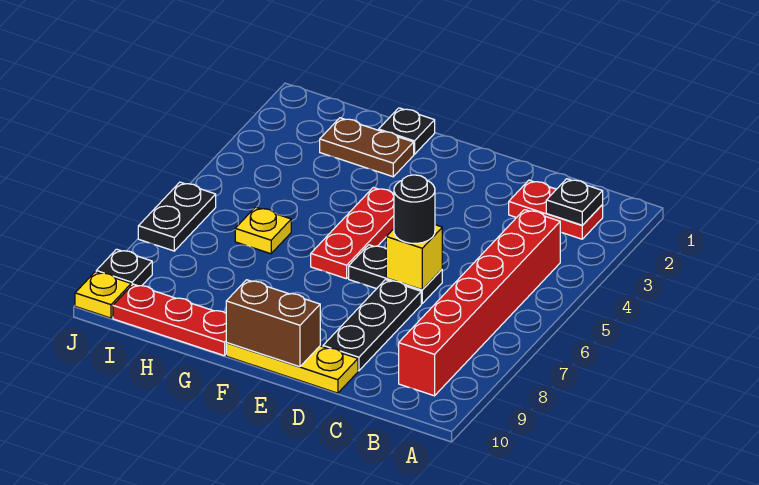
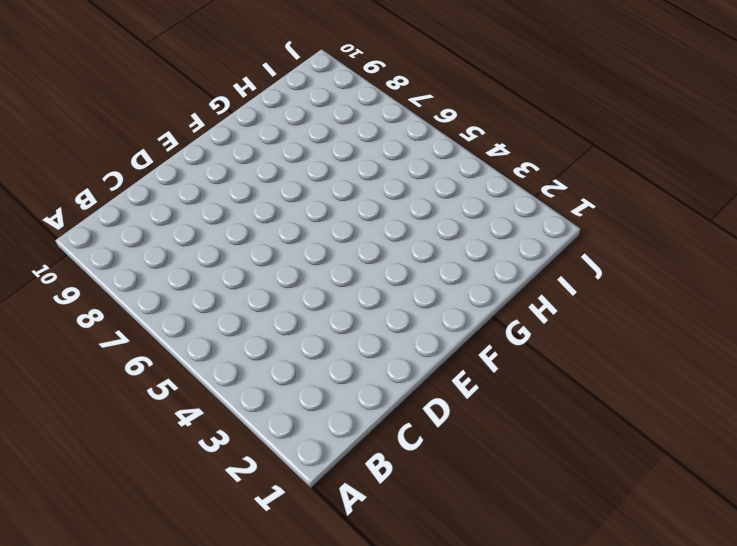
none -> red 1x2 plate [509,180,603,239]
none -> red 1x6 brick [399,210,560,396]
none -> black 1x2 plate [349,245,442,304]

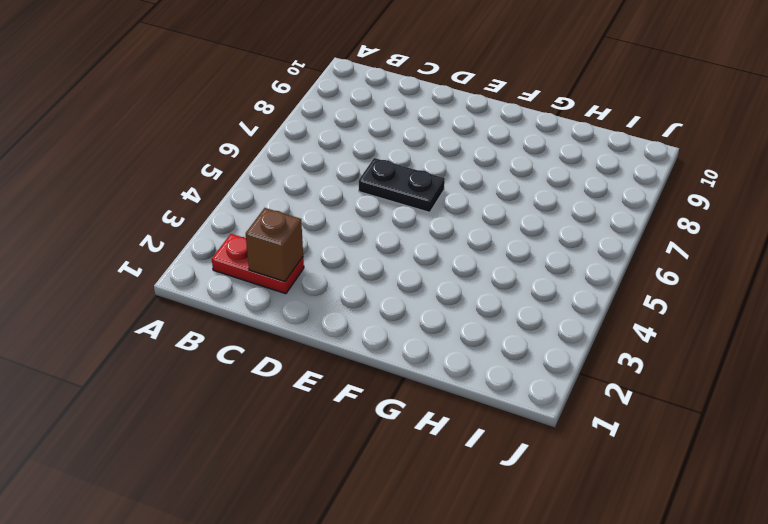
brown 1x1 brick [246,208,303,282] -> none
none -> red 1x6 brick [399,210,560,396]
none -> black 1x3 plate [323,280,421,371]
none -> yellow 1x3 plate [226,343,358,393]

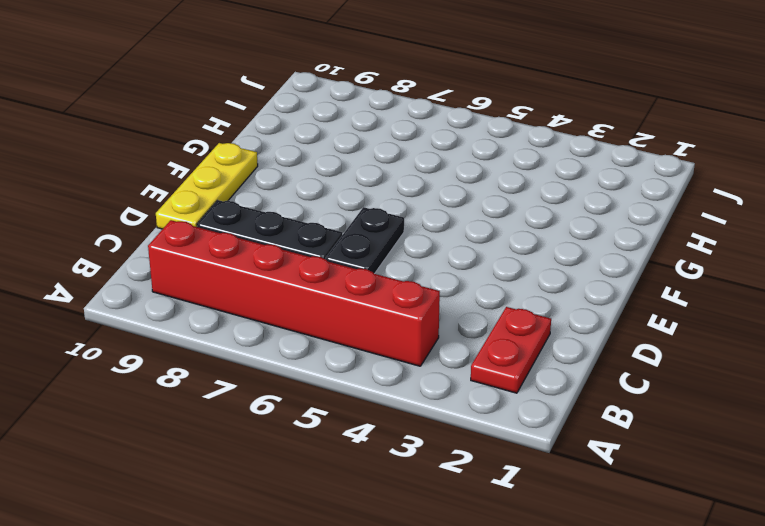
none -> red 1x3 plate [311,188,394,279]
none -> black 1x1 plate [379,108,435,154]
none -> brown 1x2 plate [320,118,414,177]

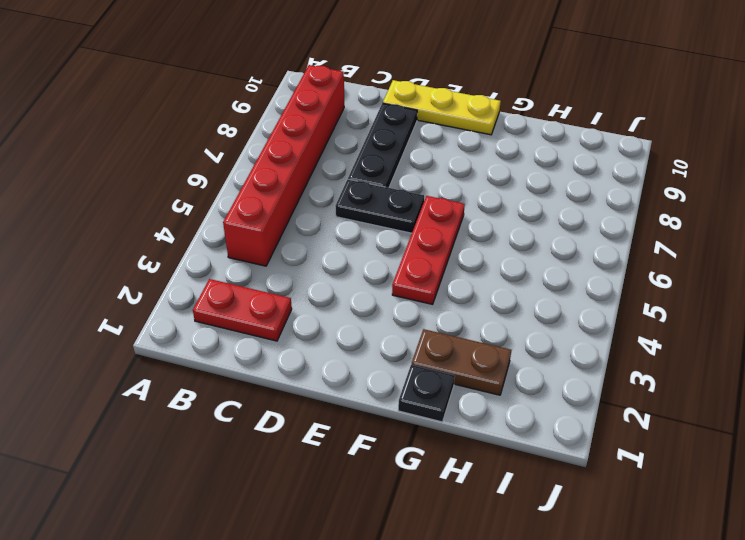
none -> red 1x3 plate [113,284,227,356]
none -> yellow 1x1 plate [235,207,291,254]
none -> black 1x2 plate [138,182,216,251]

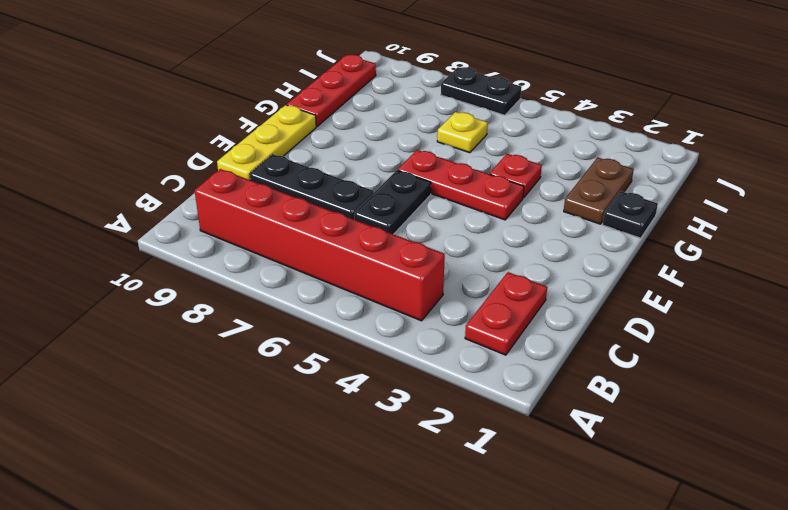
red 1x1 plate [490,154,542,198] -> none
none -> black 1x1 plate [96,249,152,286]
none -> yellow 1x1 plate [75,272,131,318]
none -> black 1x1 plate [546,179,603,225]

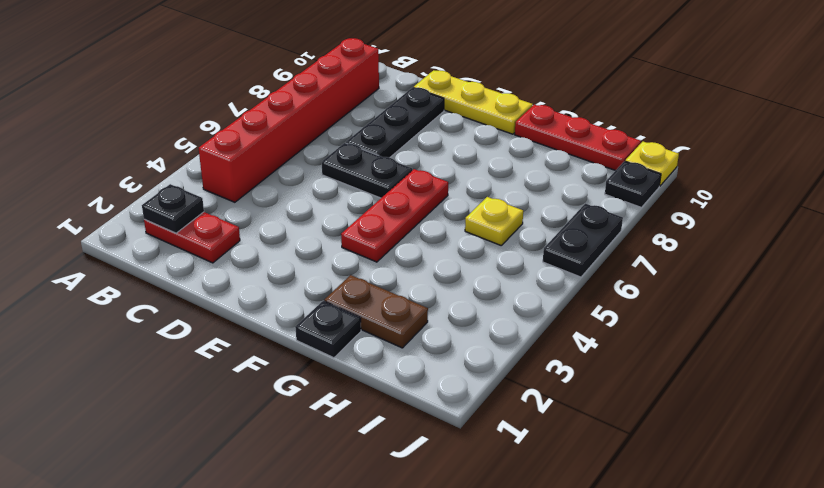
none -> yellow 1x1 brick [386,225,442,290]
none -> brown 1x2 brick [226,280,320,367]
none -> black 1x1 round brick [394,175,435,243]

